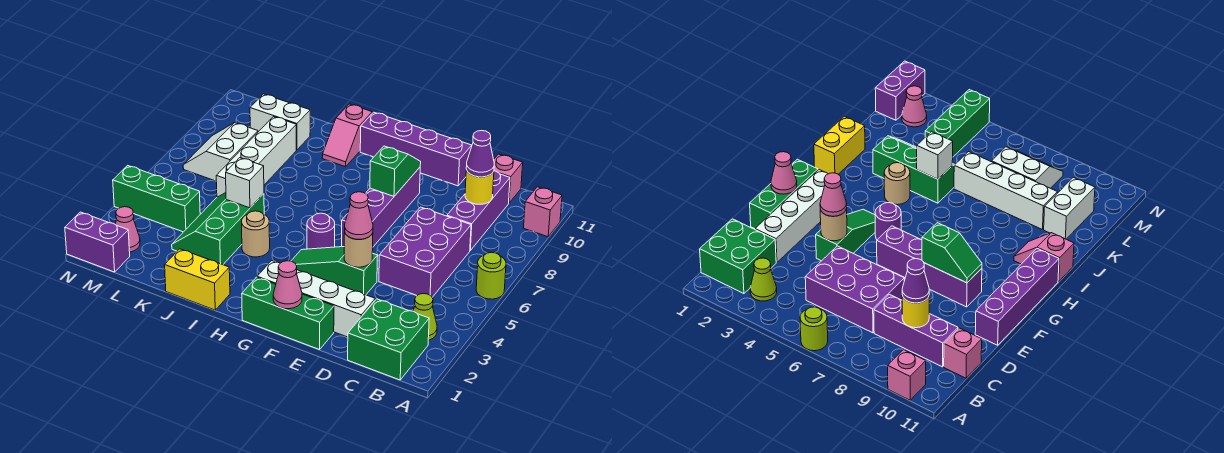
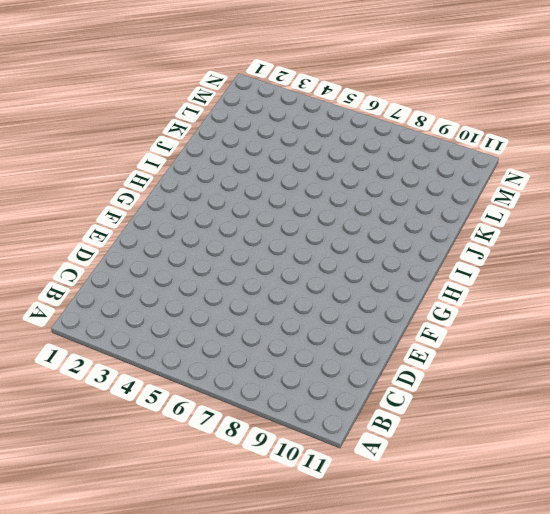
none -> lime 1x1 round brick [476,252,506,299]
none -> pink 1x1 brick [524,187,562,237]
none -> green 2x2 brick [348,299,429,380]
none -> lime 1x1 cone [413,294,437,340]

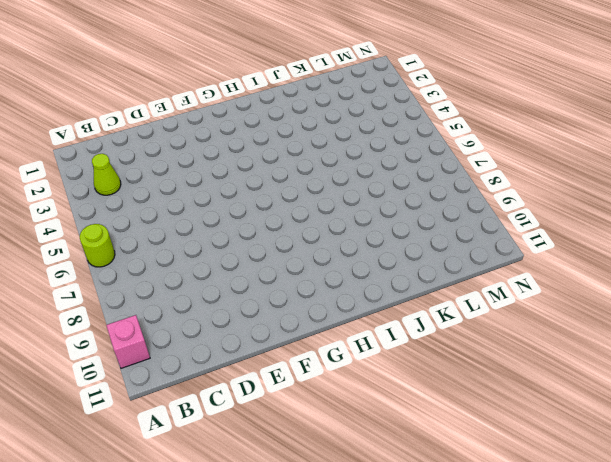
none -> green 2x2 brick [348,299,429,380]
none -> purple 2x3 brick [379,207,471,297]
none -> purple 1x3 brick [447,171,510,250]
none -> pink 1x1 brick [494,154,523,203]

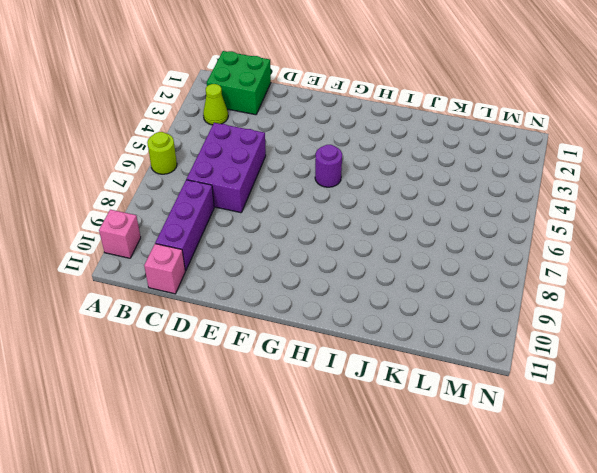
none -> white 1x4 brick [257,261,375,337]
none -> green 1x3 brick [242,277,334,350]
none -> green 1x3 slope [291,247,378,295]
none -> purple 1x4 brick [360,112,472,186]

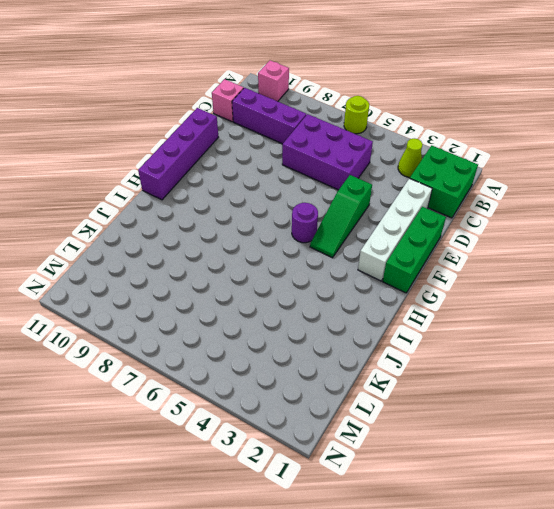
none -> purple 1x4 brick [342,168,420,247]
none -> yellow 1x2 brick [165,249,230,310]
none -> tan 1x1 round brick [242,211,270,257]
none -> pink 1x2 slope [322,104,372,167]

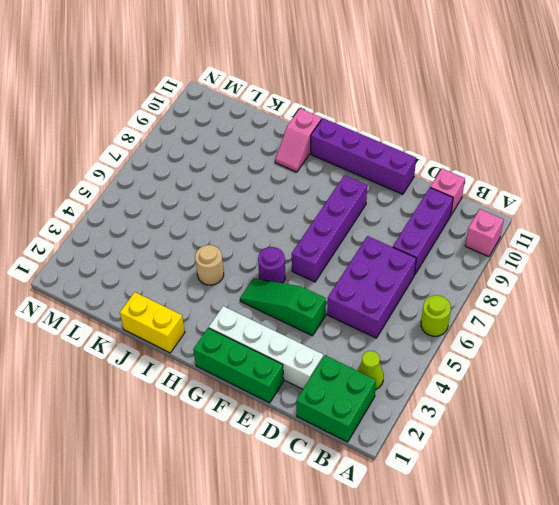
none -> green 2x3 slope [172,193,264,265]
none -> white 1x4 brick [216,117,296,197]
none -> white 1x2 brick [250,94,310,150]
none -> green 1x3 brick [113,165,200,232]

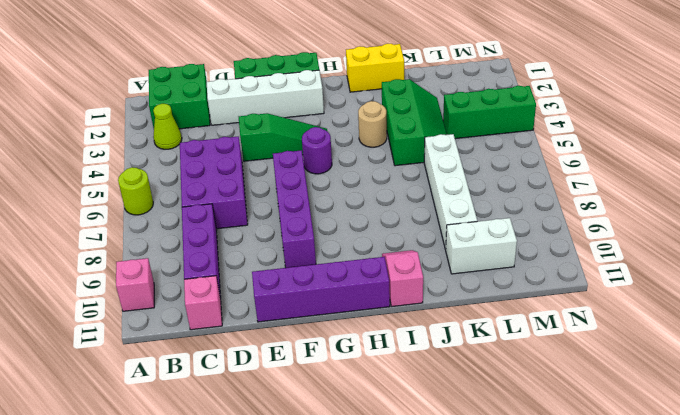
none -> white 2x2 slope [183,123,258,181]
none -> purple 1x2 brick [65,212,130,272]
none -> pink 1x1 cone [115,207,140,252]
none -> yellow 1x1 round brick [465,170,494,204]

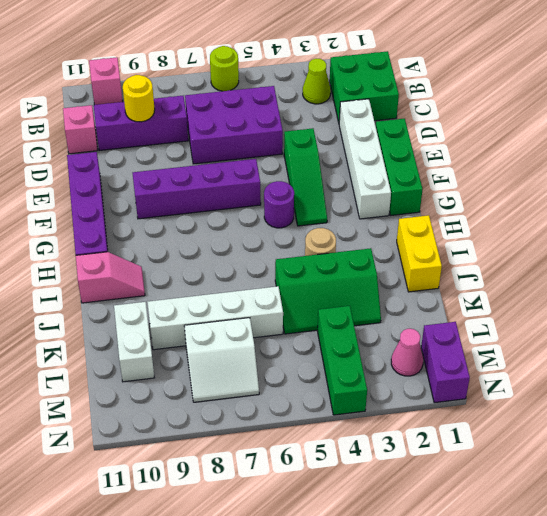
none -> tan 1x1 round brick [344,233,373,267]
none -> pink 1x1 cone [273,261,302,309]
none -> green 1x2 slope [370,146,421,196]
none -> white 1x1 brick [226,158,264,208]

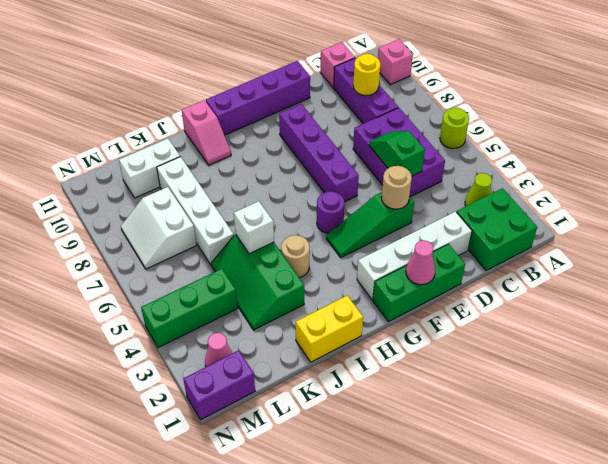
green 1x2 slope [369,131,425,176] -> green 1x2 slope moved to [370,146,421,196]
none -> purple 1x1 cone [466,131,494,177]
none -> pink 1x1 cone [345,192,373,239]

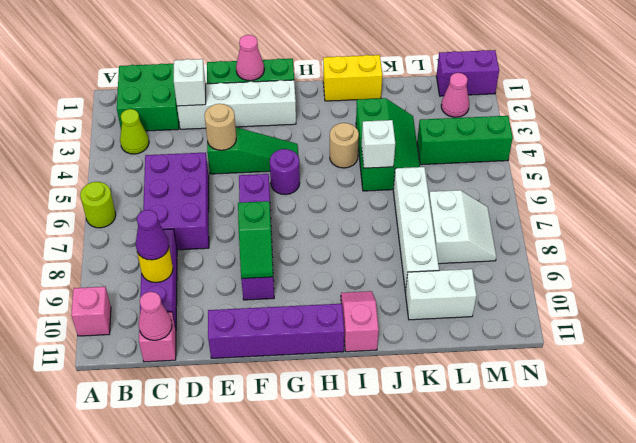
pink 1x1 cone [138,292,172,340] -> pink 1x1 cone moved to [345,192,373,239]
white 1x1 brick [174,59,206,106] -> none

